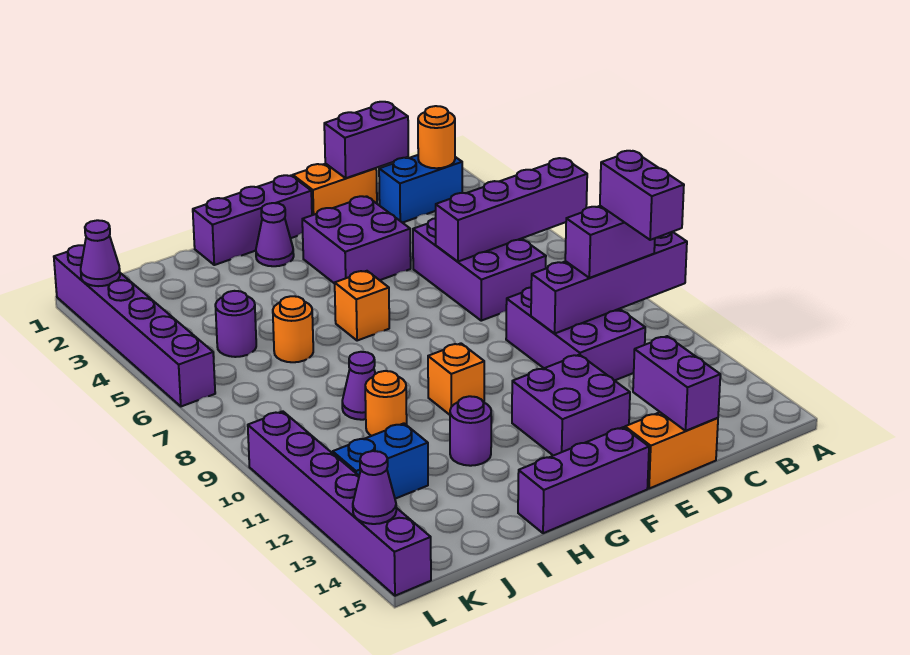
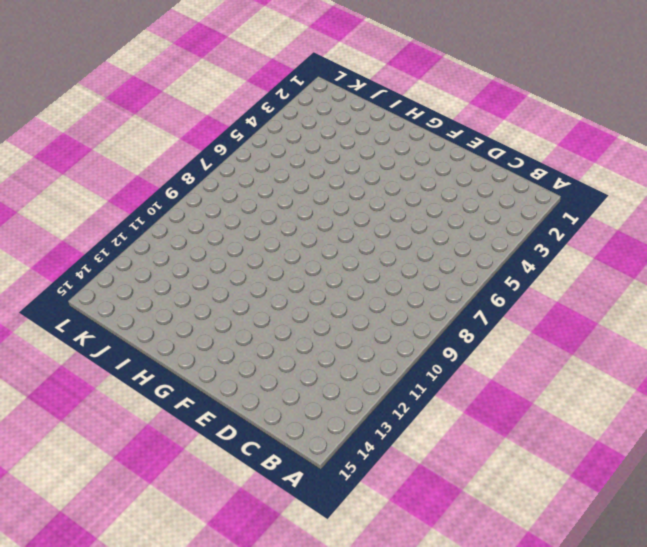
none -> blue 1x2 brick [379,155,462,223]
none -> purple 2x3 brick [413,218,546,321]
none -> purple 2x3 brick [506,287,645,381]

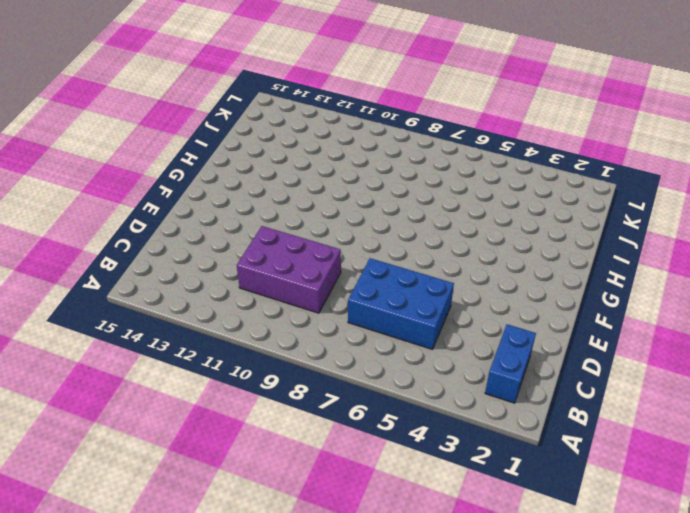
blue 2x3 brick [348,258,454,349] -> purple 2x3 brick [413,218,546,321]
none -> orange 1x2 brick [293,164,377,215]
none -> orange 1x2 brick [625,412,718,489]
none -> purple 2x2 brick [302,196,411,284]

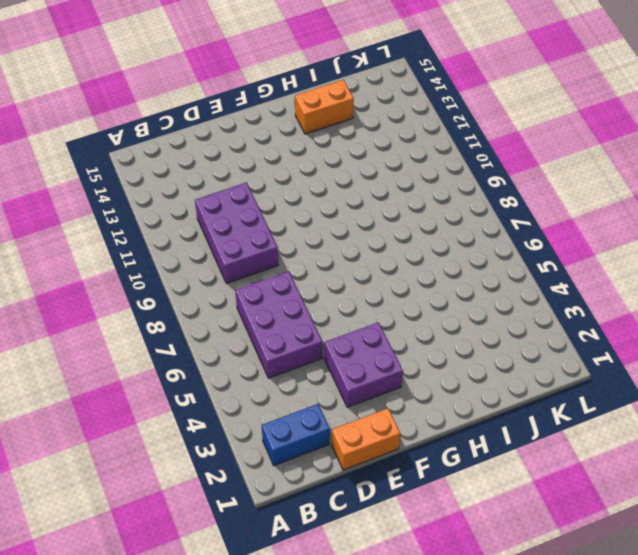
orange 1x2 brick [295,80,354,134] -> orange 1x2 brick moved to [625,412,718,489]
none -> purple 2x2 brick [512,355,630,456]
none -> purple 1x3 brick [193,175,312,265]
none -> purple 1x3 brick [518,427,649,533]

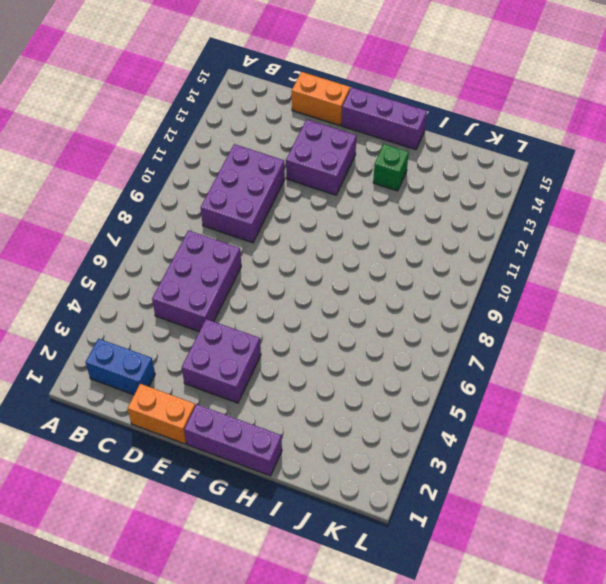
green 1x1 brick [373,144,409,191] -> none
none -> purple 1x1 cone [256,203,294,266]
none -> orange 1x1 brick [335,271,389,341]
none -> orange 1x1 brick [428,343,484,415]

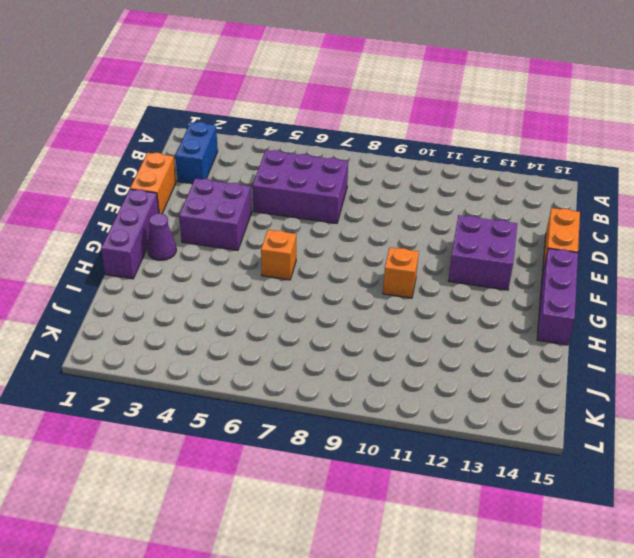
none -> purple 2x3 brick [506,287,645,381]
none -> purple 1x1 round brick [450,396,491,466]
none -> orange 1x1 round brick [273,296,313,362]

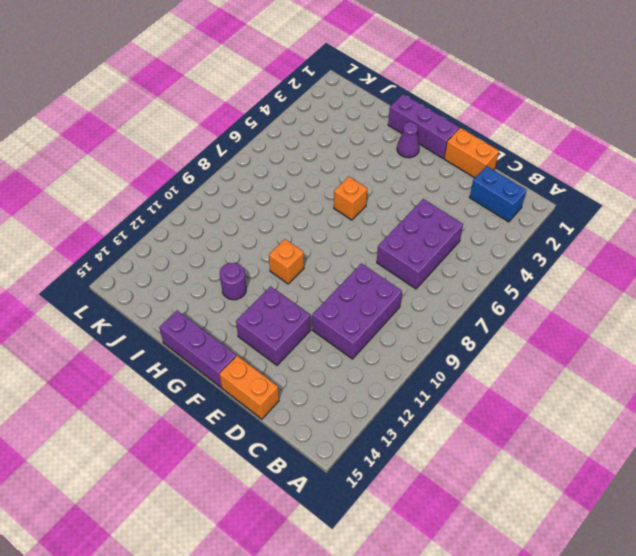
none -> purple 2x2 brick [302,196,411,284]
none -> orange 1x1 round brick [273,296,313,362]
none -> purple 1x1 cone [342,352,375,420]

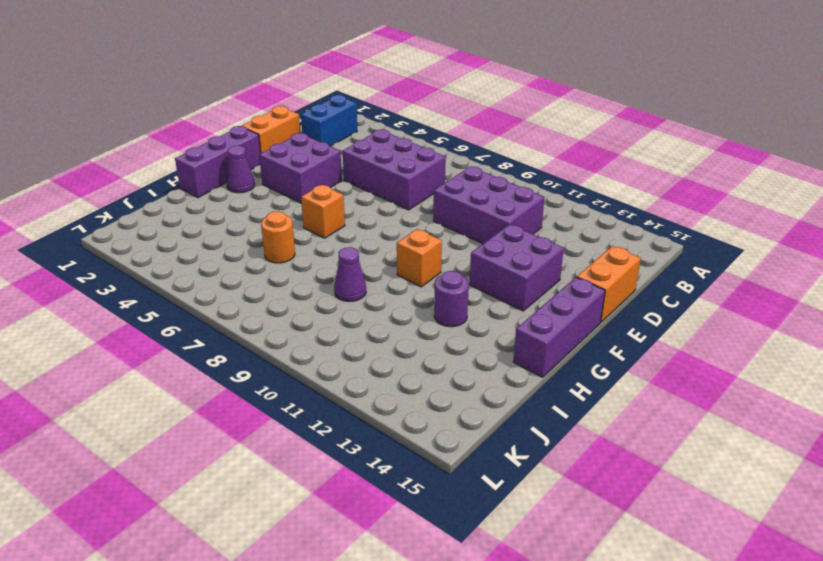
none -> orange 1x1 round brick [365,371,407,436]
none -> purple 1x1 round brick [215,291,256,357]
none -> blue 1x2 brick [333,423,428,499]

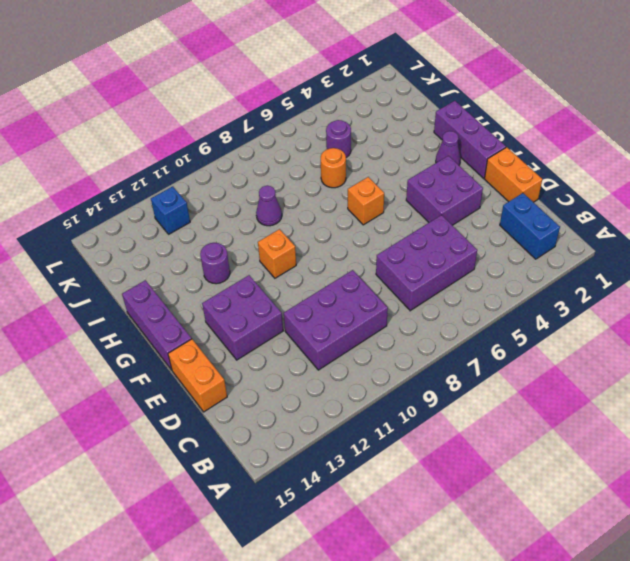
blue 1x1 brick [151,186,190,234] -> blue 1x2 brick [333,423,428,499]
none -> orange 1x1 round brick [365,371,407,436]
none -> purple 1x6 brick [54,245,215,406]
none -> purple 1x6 brick [248,411,431,596]

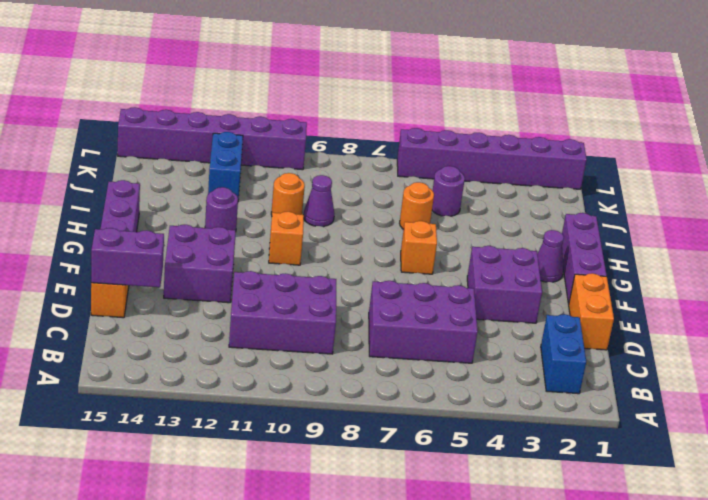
none -> purple 1x4 brick [436,158,587,262]
none -> purple 1x4 brick [531,232,687,334]
none -> orange 1x1 round brick [418,106,455,168]

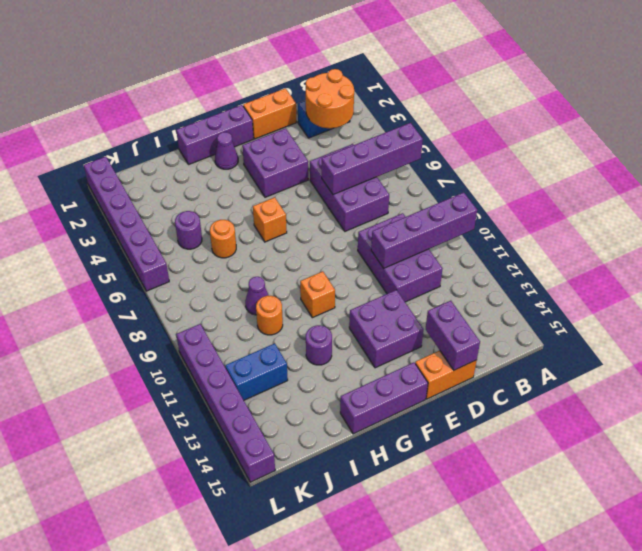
orange 2x2 round brick [306,69,354,128] -> orange 1x1 round brick [418,106,455,168]
none -> purple 1x2 brick [324,102,408,178]
none -> purple 1x1 cone [81,220,120,286]
none -> purple 1x1 cone [353,451,396,524]

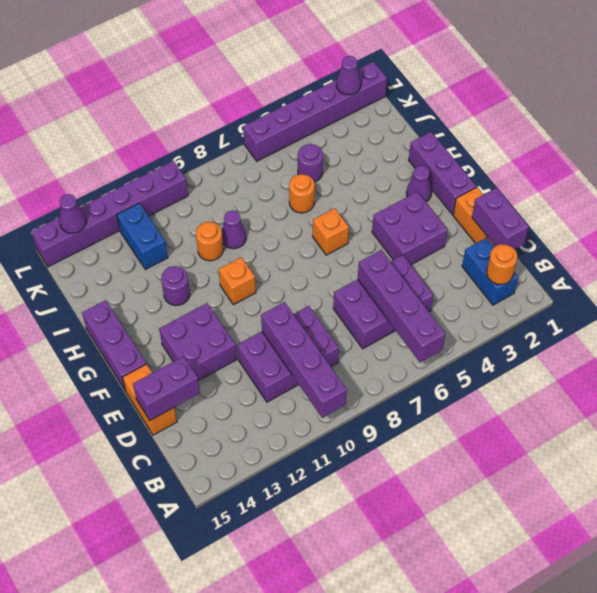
none -> purple 1x2 brick [565,206,655,278]
none -> purple 1x2 brick [600,151,684,240]

